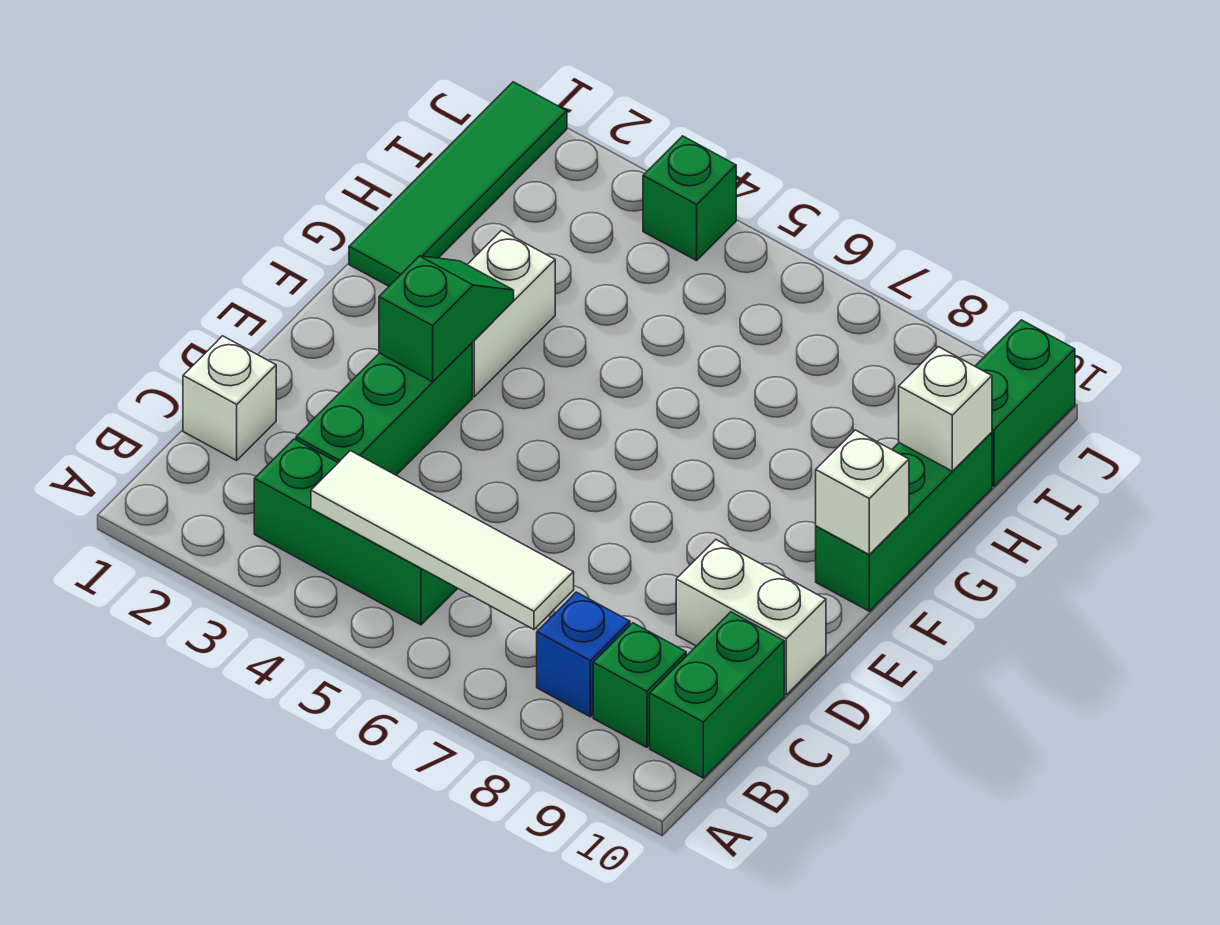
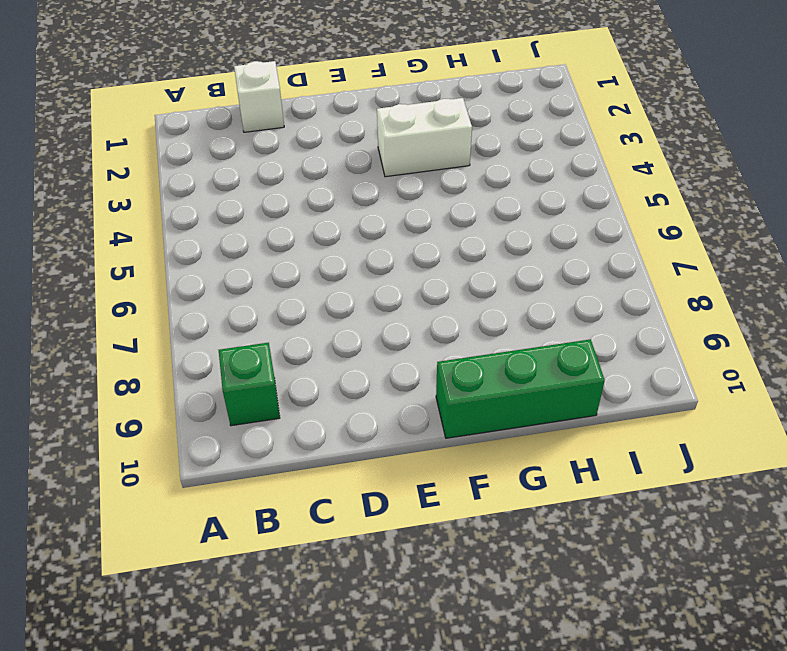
none -> green 1x3 brick [254,439,458,625]
none -> blue 1x1 brick [537,592,630,717]
none -> green 1x2 brick [650,612,784,778]

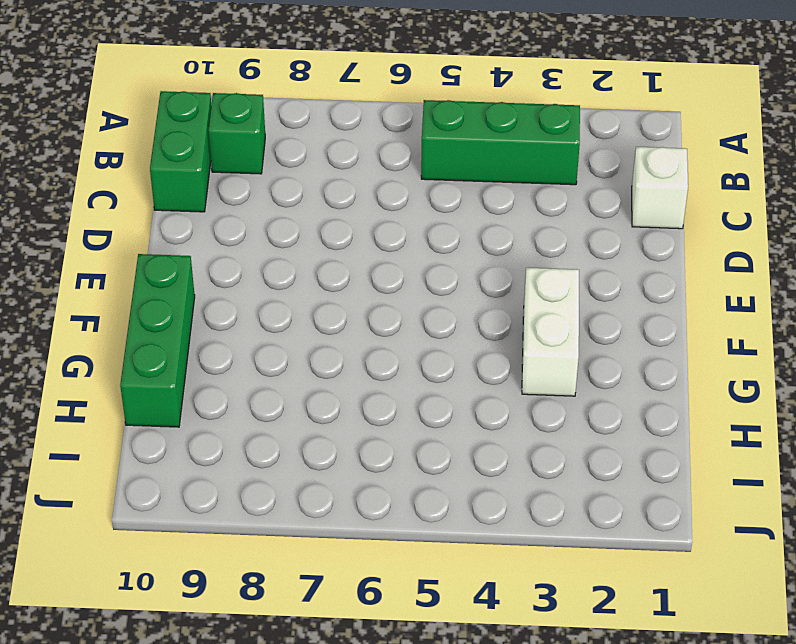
none -> blue 1x1 brick [537,592,630,717]
none -> green 1x3 brick [296,343,472,475]
none -> white 1x2 brick [676,540,826,695]

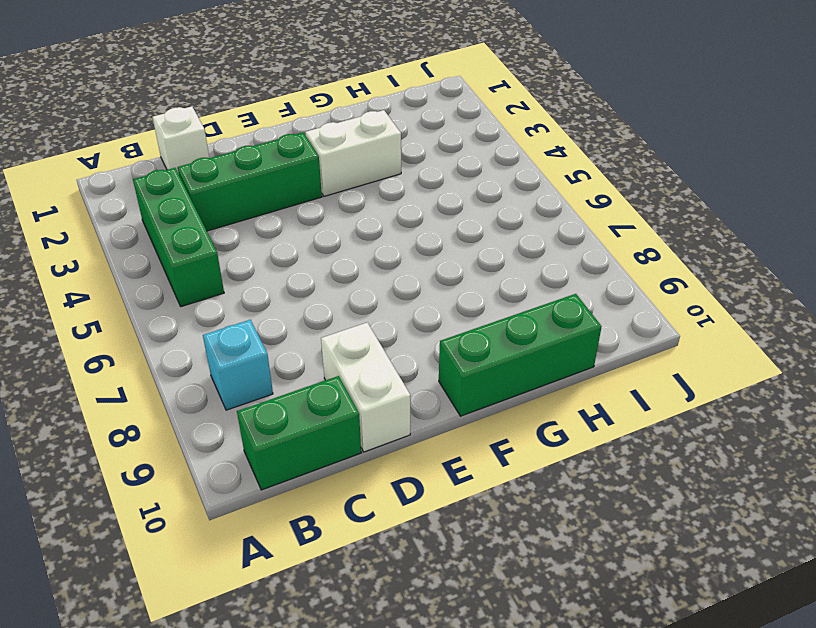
cyan 1x1 brick [203,320,273,410] -> blue 1x1 brick [537,592,630,717]
none -> green 1x1 brick [593,623,686,747]
none -> green 1x4 tile [349,82,567,286]
none -> green 1x2 brick [975,320,1075,486]

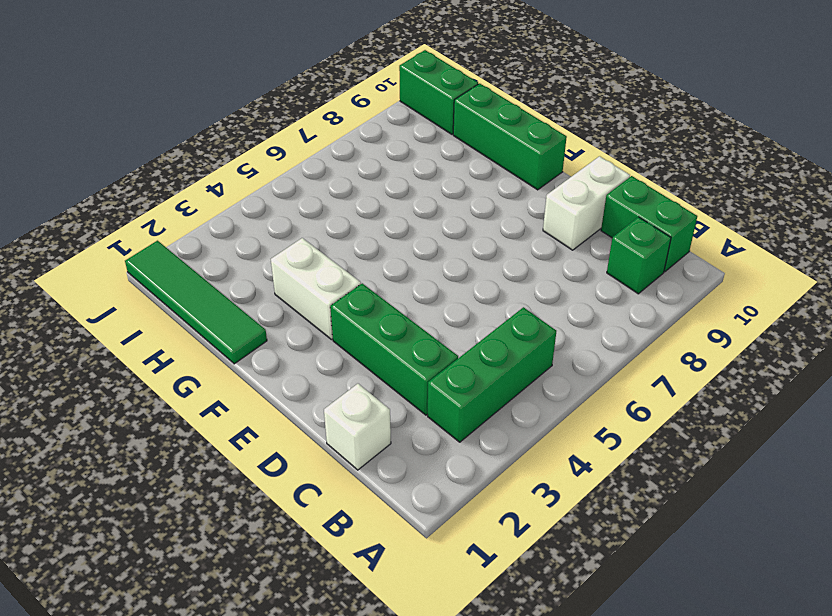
none -> blue 1x1 brick [537,592,630,717]
none -> green 1x1 brick [643,136,736,261]
none -> white 1x4 tile [311,451,574,629]

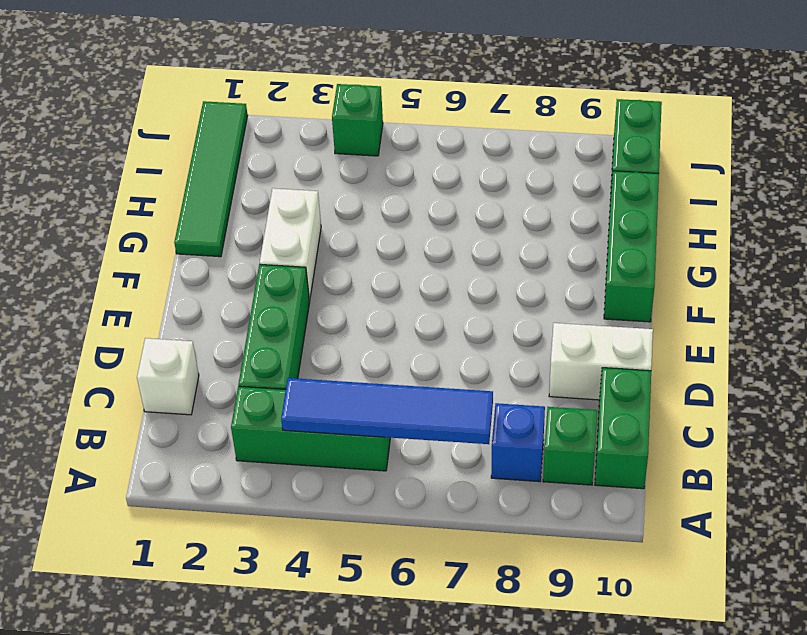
blue 1x4 tile [281,378,493,444] -> white 1x4 tile [311,451,574,629]
none -> green 1x2 slope [379,256,514,382]
none -> white 1x1 brick [816,430,909,554]
none -> white 1x1 brick [899,347,992,471]

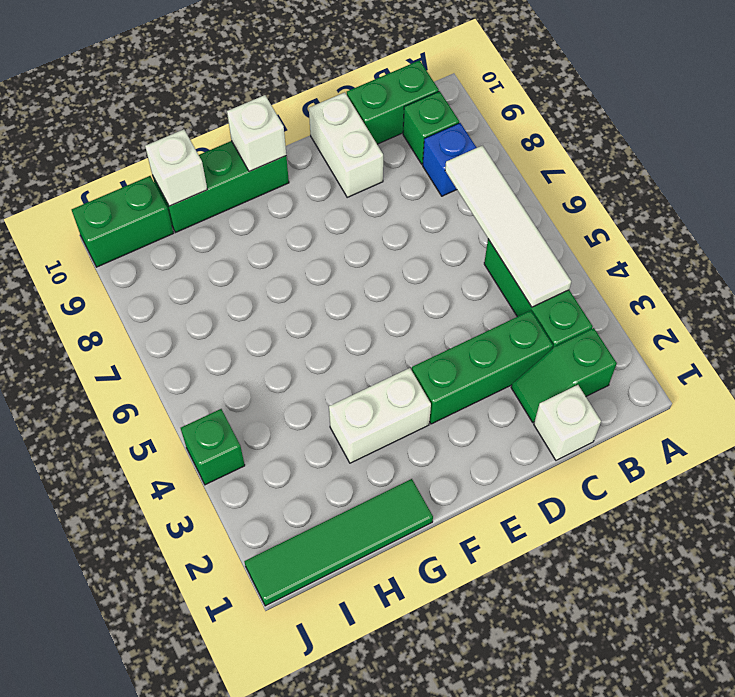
green 1x2 slope [511,328,617,422] -> green 1x2 slope moved to [379,256,514,382]

